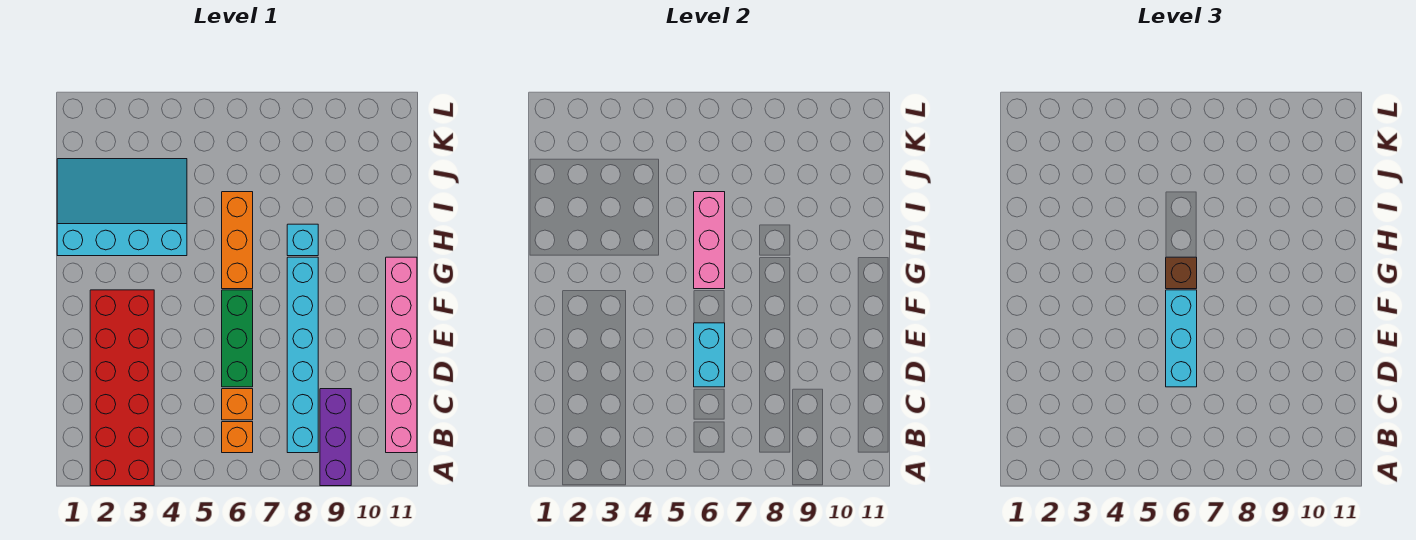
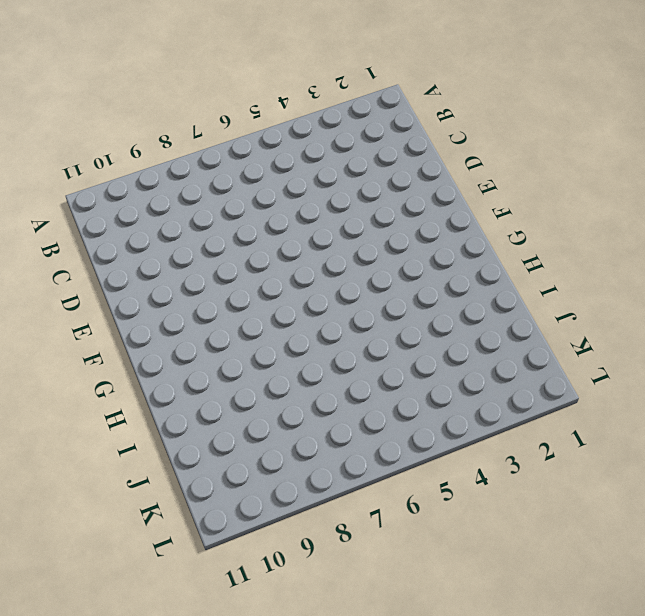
none -> red 2x6 brick [90,290,154,486]
none -> purple 1x3 brick [320,389,351,486]
none -> orange 1x1 brick [222,422,253,453]

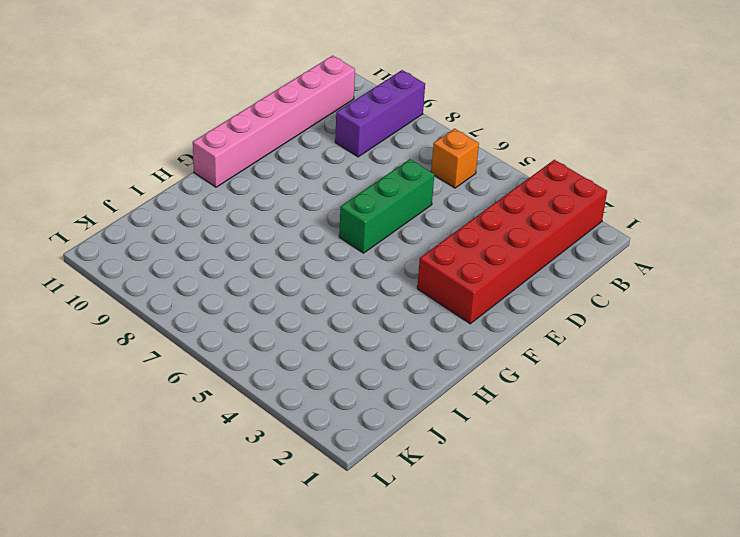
none -> cyan 1x6 brick [287,257,318,453]
none -> orange 1x1 brick [222,389,253,420]
none -> orange 1x3 brick [222,192,253,289]

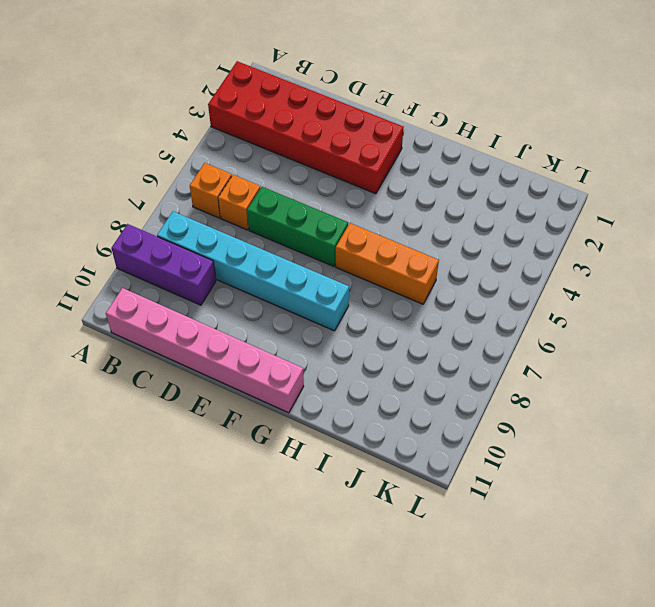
none -> cyan 3x4 slope [57,159,187,256]
none -> cyan 1x1 brick [287,224,318,256]
none -> cyan 1x2 brick [694,323,725,387]

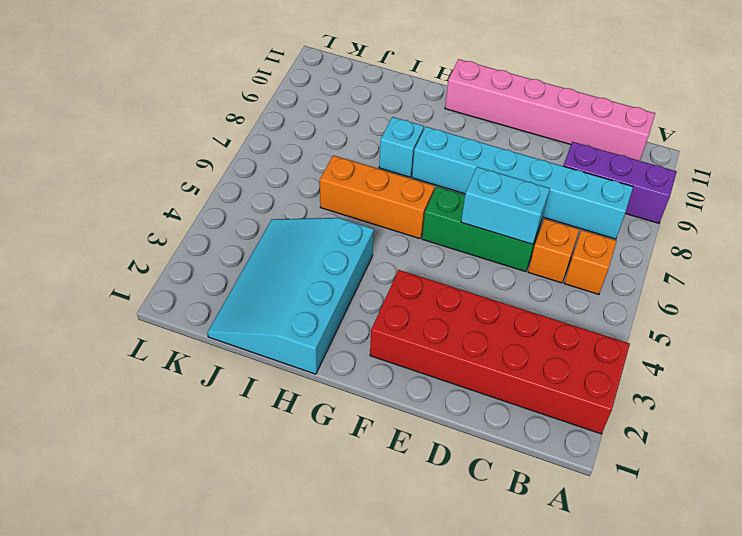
none -> pink 1x3 brick [694,192,725,289]
none -> cyan 1x3 brick [1166,290,1197,387]
none -> brown 1x1 brick [1166,257,1197,289]

